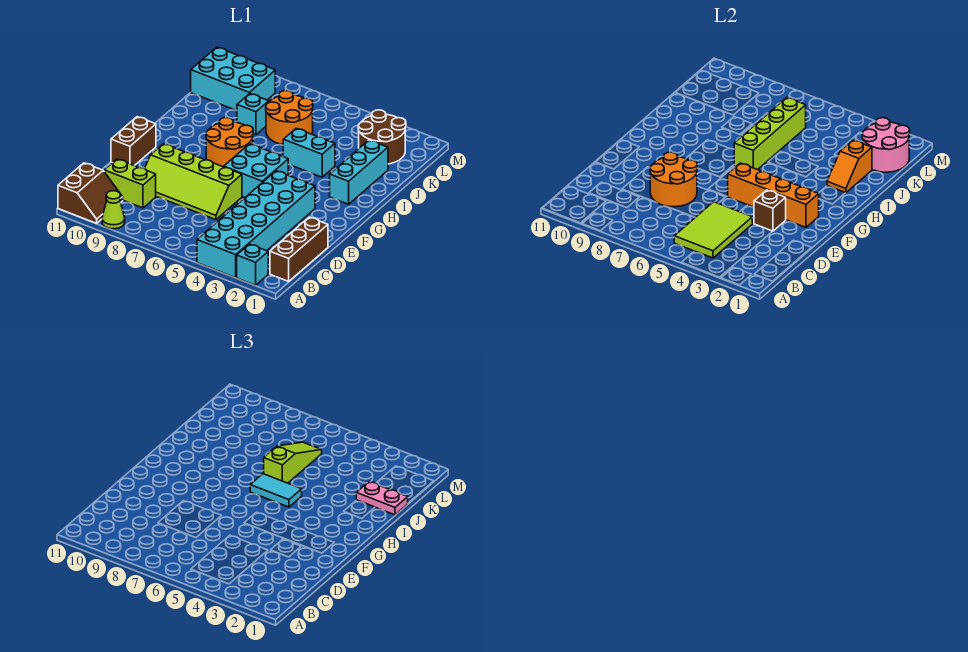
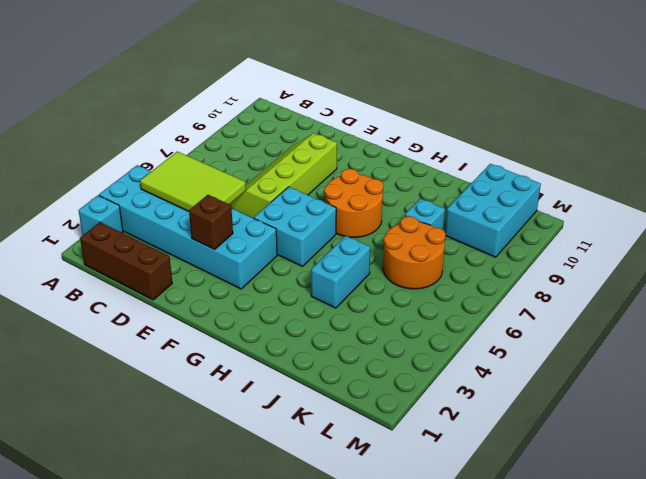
none -> lime 1x1 cone [102,191,125,229]
none -> brown 2x2 slope [58,163,123,223]
none -> lime 1x2 brick [104,159,156,208]

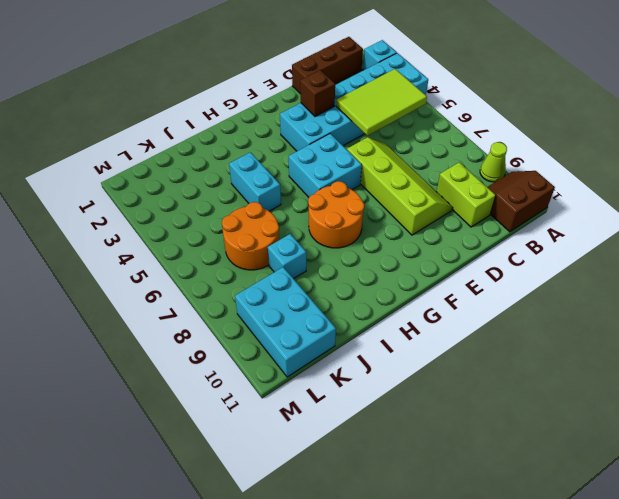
none -> brown 1x2 brick [111,117,156,166]
none -> cyan 1x3 brick [330,140,388,204]
none -> brown 2x2 round brick [358,110,406,164]

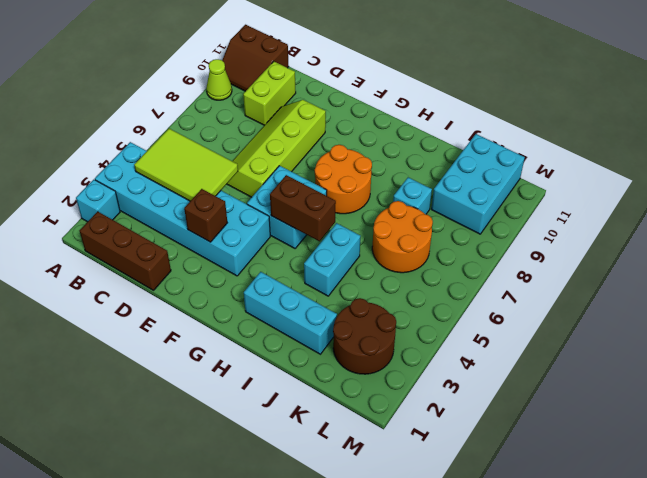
brown 1x2 brick [270,175,336,241] -> brown 1x2 brick moved to [111,117,156,166]
none -> orange 2x2 round brick [650,152,697,207]
none -> orange 1x4 brick [728,163,819,227]
none -> lime 1x4 brick [734,98,806,170]

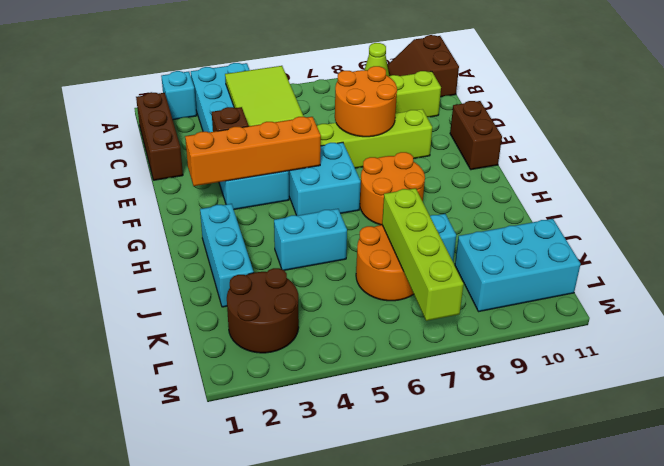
lime 1x4 brick [382,188,464,321] -> lime 1x4 brick moved to [734,98,806,170]
none -> orange 1x2 slope [827,140,872,193]
none -> pink 2x2 round brick [862,118,910,172]
none -> cyan 1x2 tile [250,474,302,507]

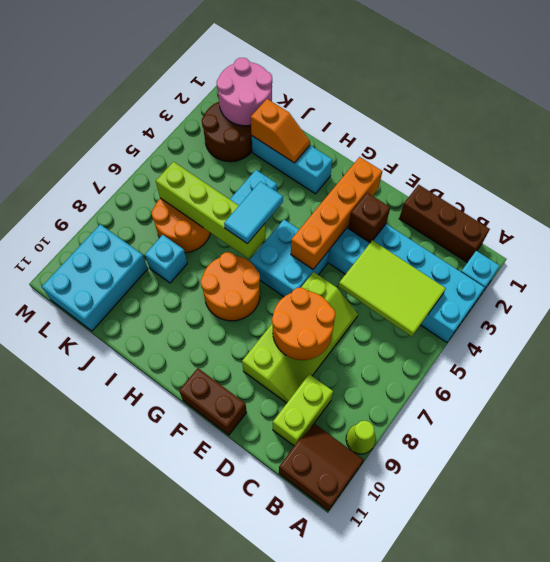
none -> lime 1x3 slope [264,442,322,483]
none -> pink 1x2 plate [356,482,408,515]

